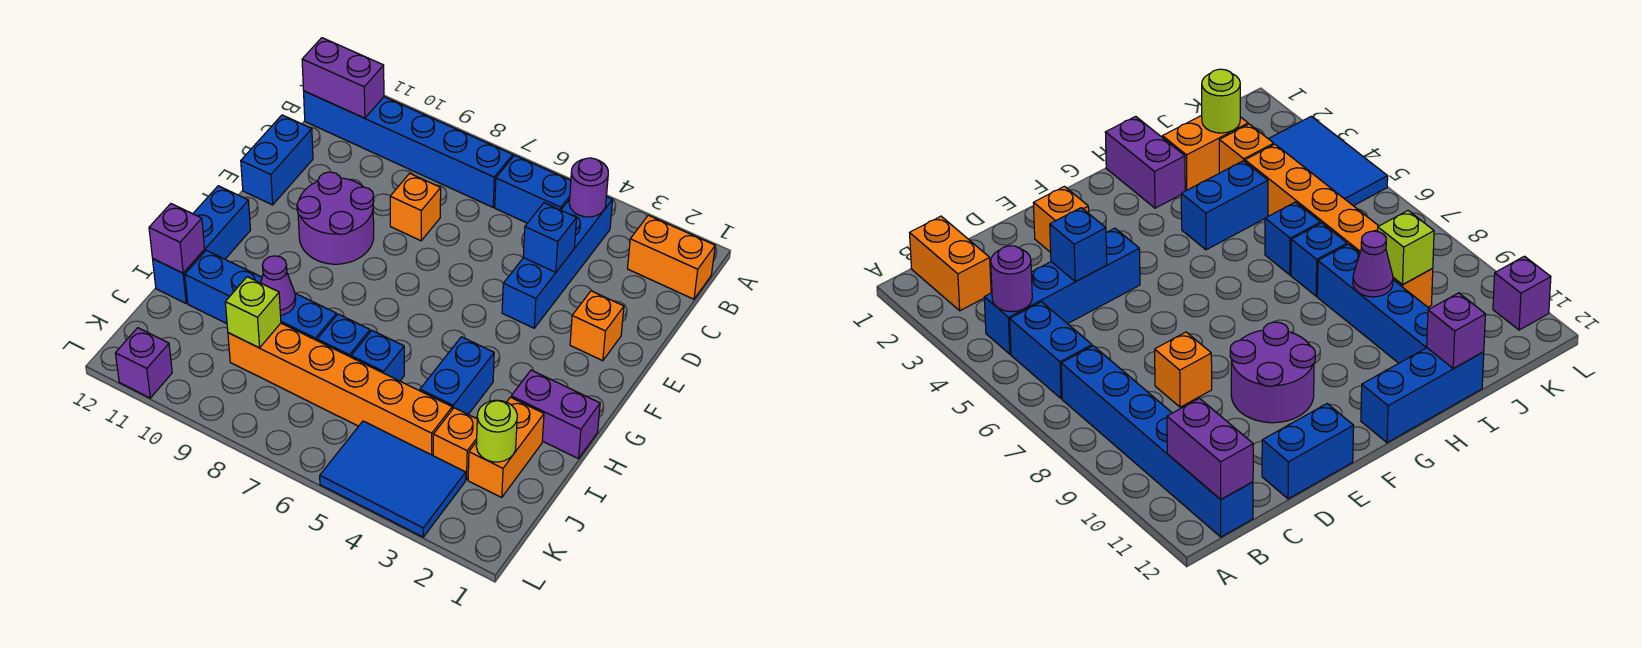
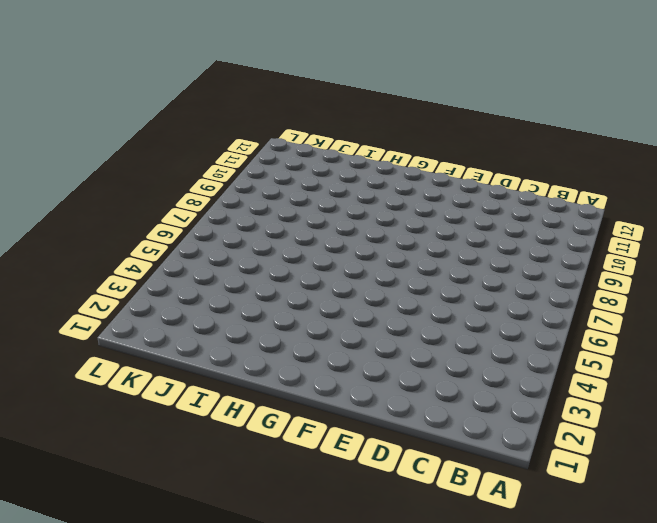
none -> orange 1x2 brick [627,215,715,299]
none -> blue 1x4 brick [502,197,613,328]
none -> blue 1x2 brick [495,155,571,223]

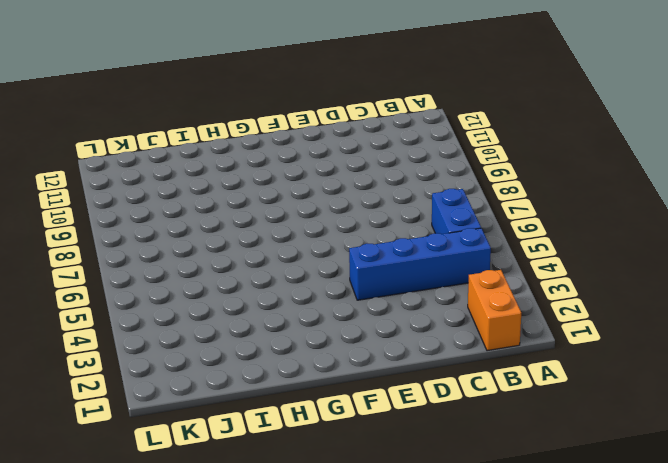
none -> blue 1x6 brick [304,91,513,207]
none -> orange 1x1 brick [390,173,441,241]
none -> blue 1x2 brick [241,115,313,205]

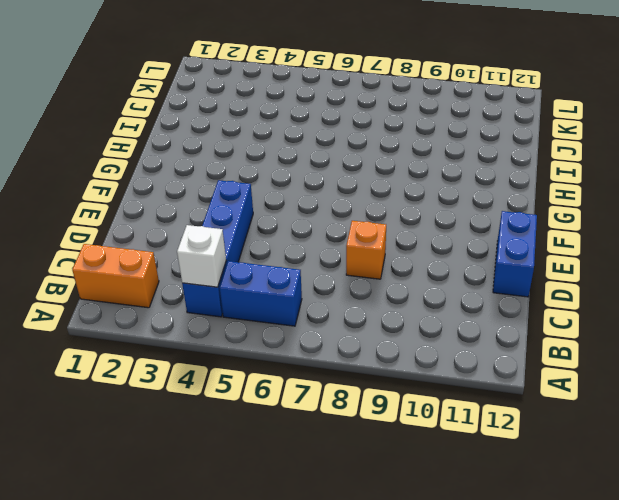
white 1x1 brick [177,225,226,287] -> purple 1x1 round brick [569,158,608,217]
none -> blue 1x6 brick [304,91,513,207]
none -> orange 1x1 brick [570,291,624,361]
none -> purple 2x2 round brick [297,172,374,264]

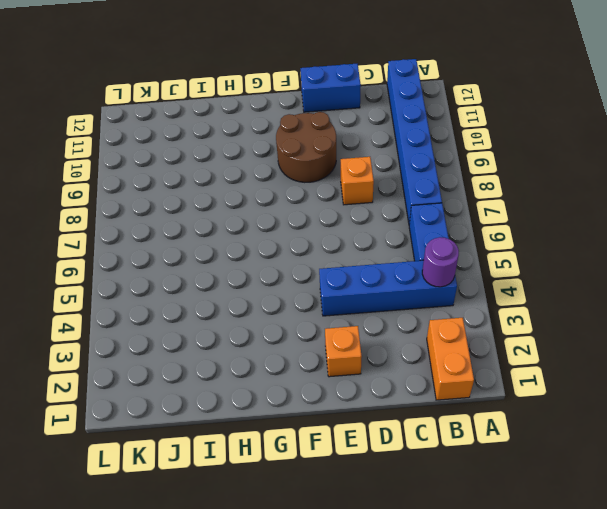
brown 2x2 round brick [276,112,336,182] -> purple 2x2 round brick [297,172,374,264]
none -> blue 1x3 brick [153,186,250,303]
none -> purple 1x2 brick [511,370,600,459]
none -> blue 1x2 brick [420,337,494,414]

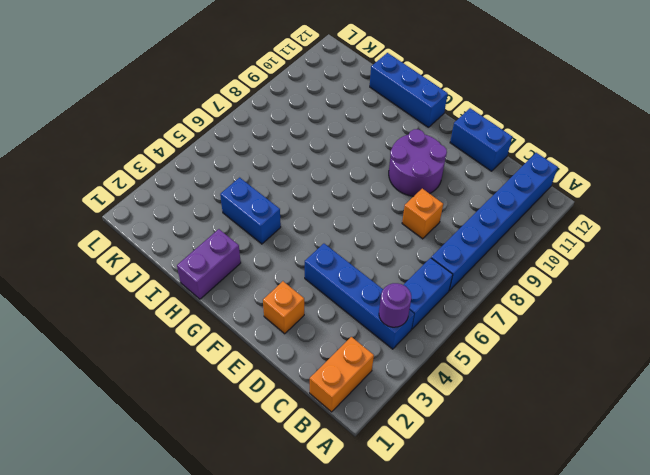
none -> orange 1x2 brick [468,397,544,498]
none -> blue 1x1 brick [351,331,404,381]
none -> blue 1x1 brick [317,314,370,357]

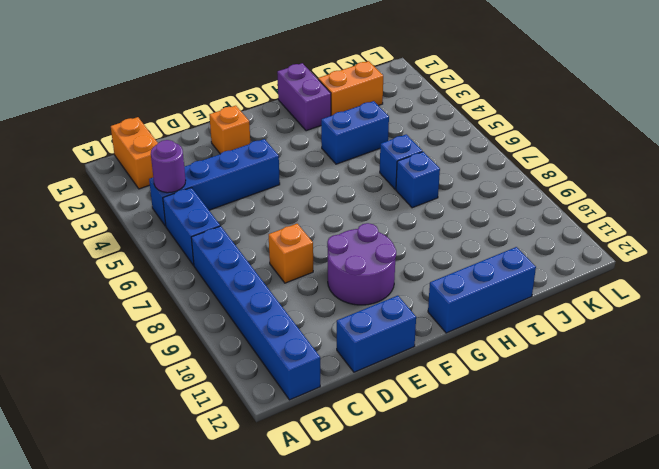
none -> blue 1x4 brick [185,250,336,340]
none -> orange 1x1 brick [433,408,477,480]
none -> orange 1x6 brick [228,323,452,455]

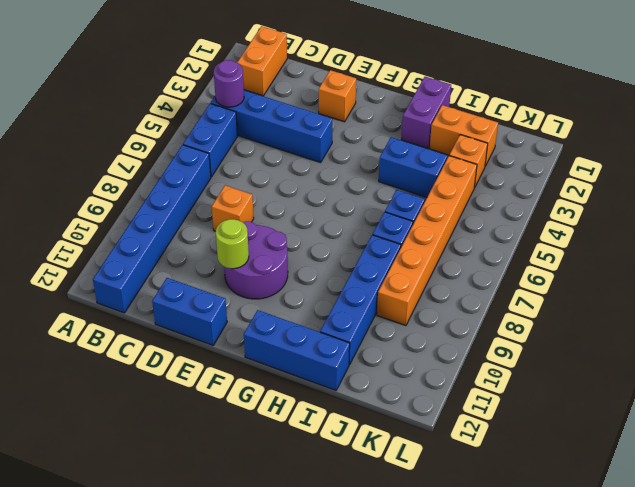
lime 1x1 round brick [216,219,249,269] -> lime 1x1 round brick moved to [476,400,517,462]
none -> blue 2x3 tile [320,421,466,537]
none -> purple 1x1 brick [115,328,172,398]
none -> purple 1x2 brick [302,38,384,118]

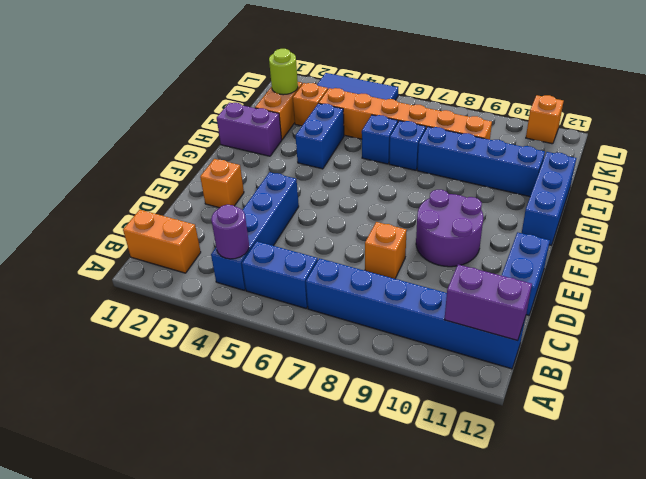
orange 1x1 brick [526,95,564,144] -> purple 1x1 brick [115,328,172,398]
none -> blue 1x1 brick [523,203,577,272]
none -> purple 1x1 cone [261,256,296,315]
none -> purple 1x1 brick [149,204,205,273]

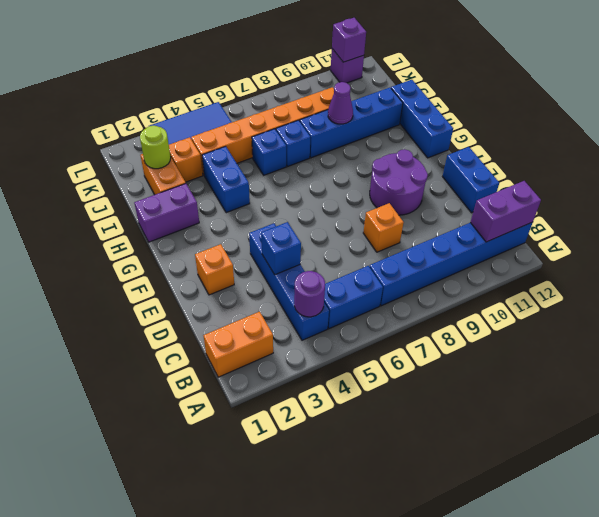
purple 1x1 brick [332,18,366,62] -> purple 1x1 brick moved to [149,204,205,273]
none -> lime 1x1 brick [225,277,281,348]

